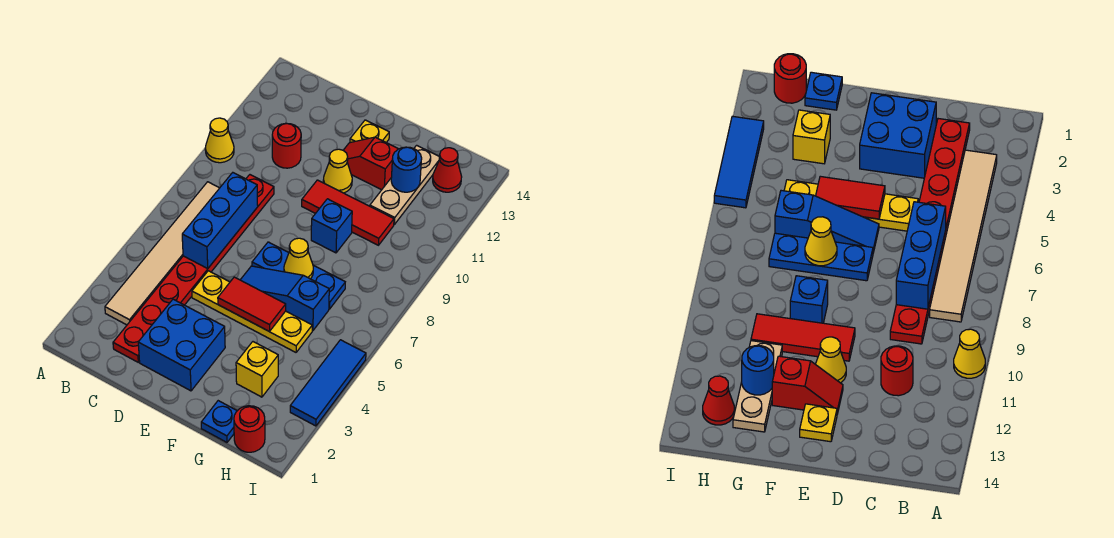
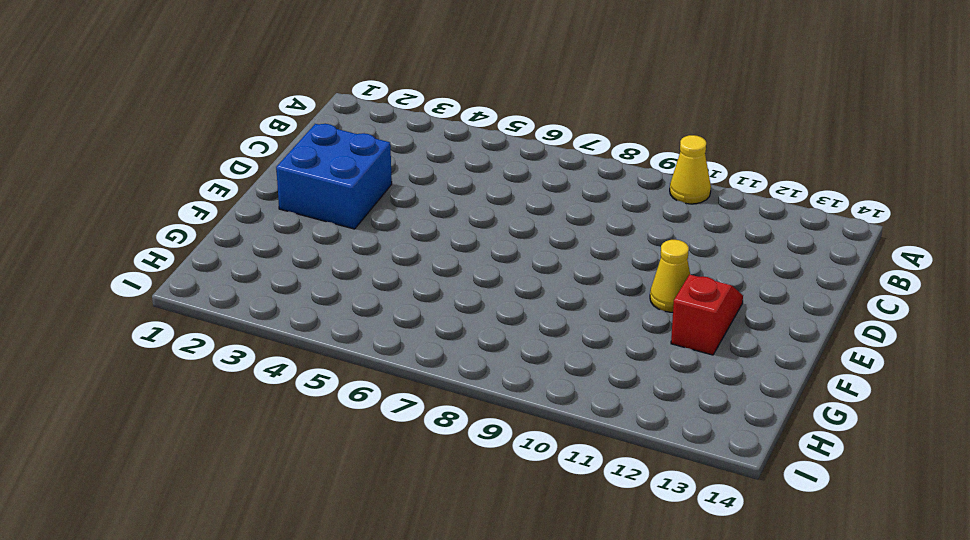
none -> tan 1x6 tile [105,182,219,325]
none -> red 1x8 plate [113,175,274,362]
none -> red 1x1 round brick [272,123,301,168]

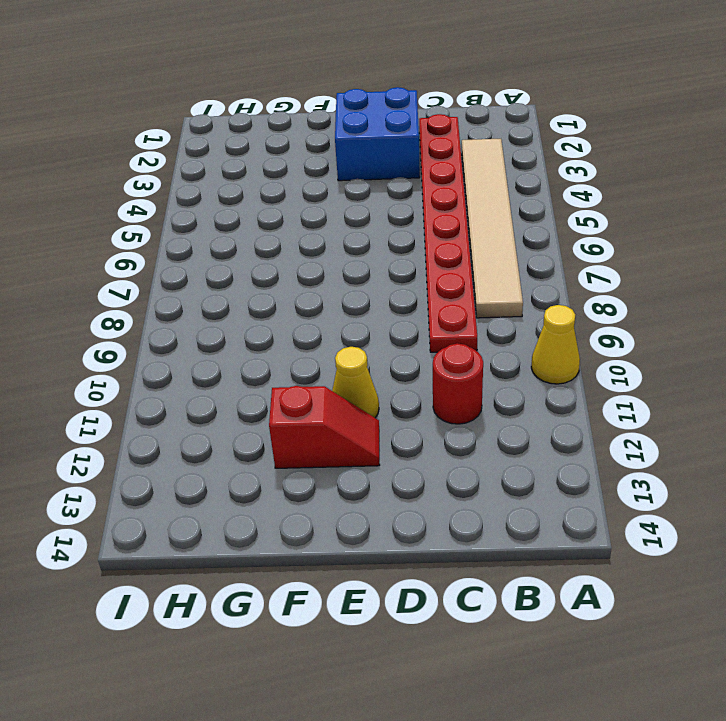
none -> yellow 1x4 plate [192,271,312,352]
none -> blue 1x3 slope [241,266,329,331]
none -> blue 1x3 plate [252,242,345,309]

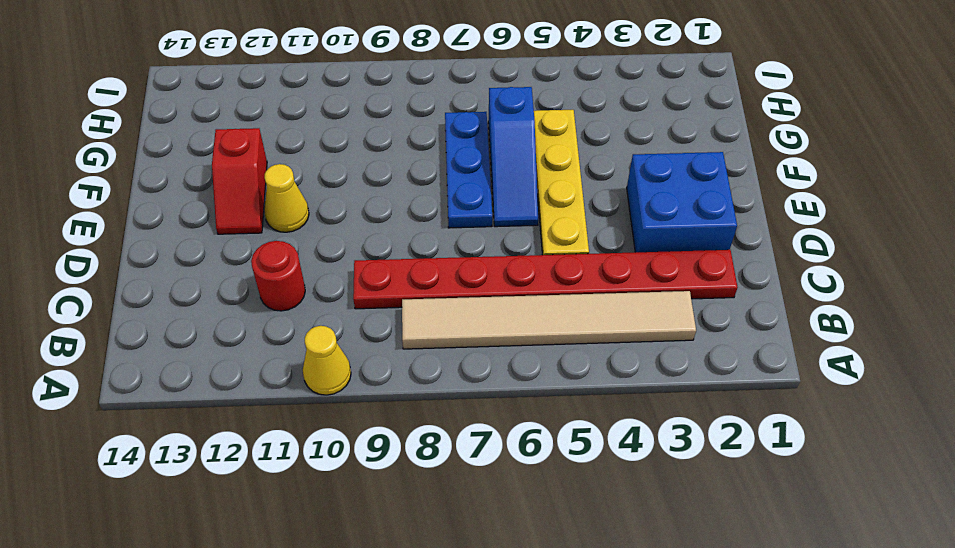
none -> red 1x3 tile [302,180,394,245]
none -> yellow 1x1 plate [350,120,389,143]
none -> blue 1x1 brick [311,199,352,253]

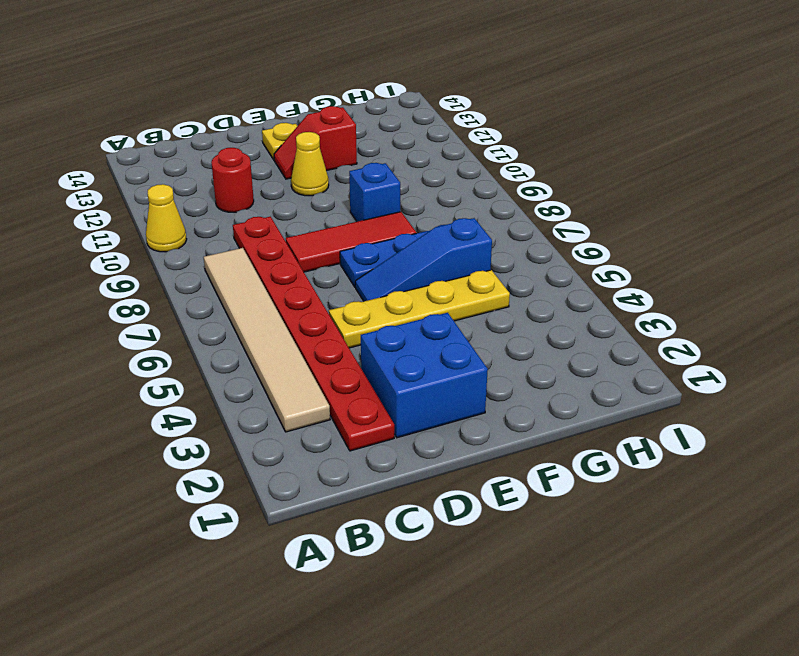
red 1x3 tile [286,212,416,272] -> red 1x3 tile moved to [302,180,394,245]
none -> blue 1x1 plate [201,401,237,442]
none -> yellow 1x1 brick [236,342,278,397]
none -> tan 1x3 plate [370,145,440,224]

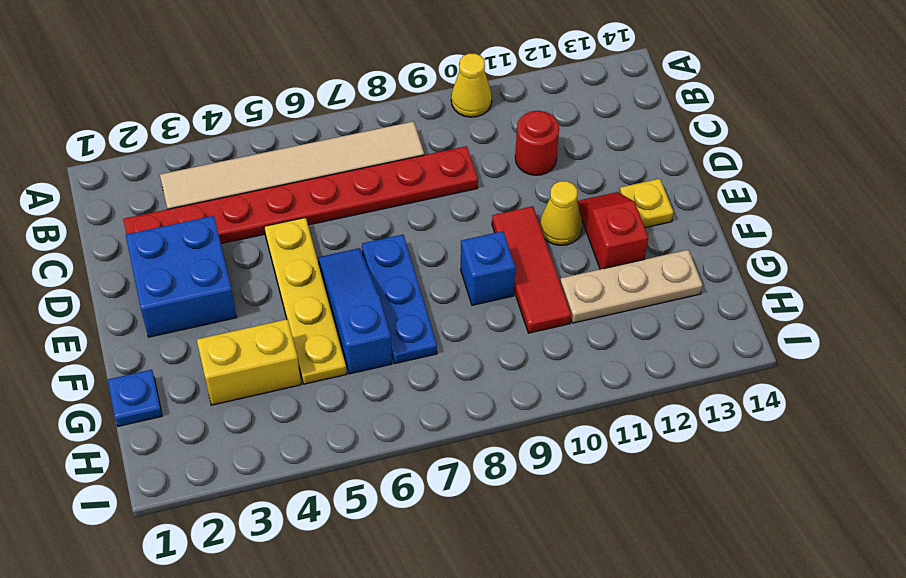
yellow 1x2 brick [197,319,301,405] -> yellow 1x1 brick [236,342,278,397]
none -> red 1x1 round brick [234,406,265,452]
none -> red 1x1 cone [433,148,462,192]
none -> blue 1x3 tile [290,340,366,426]

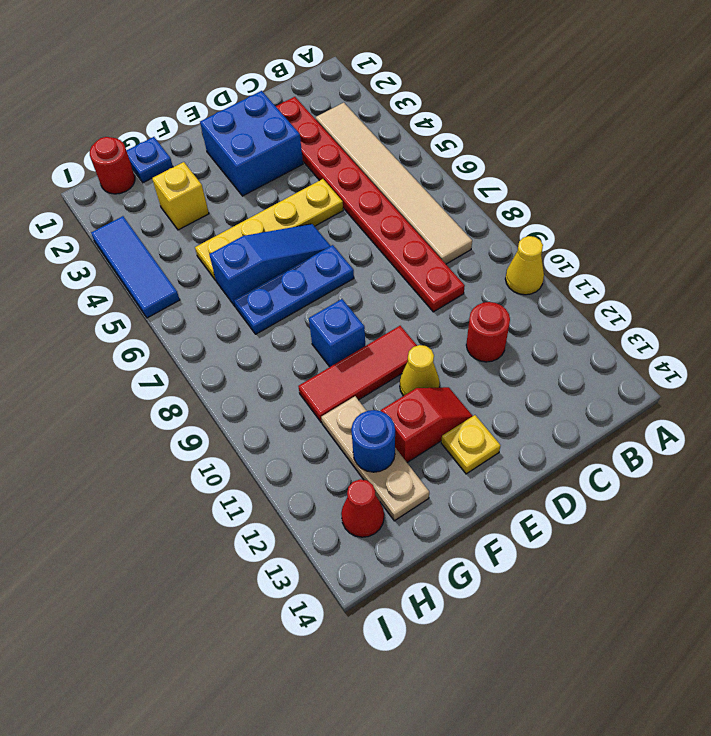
none -> blue 1x3 brick [182,173,258,268]
none -> red 1x2 tile [218,277,286,331]
none -> yellow 1x1 cone [284,238,313,279]

